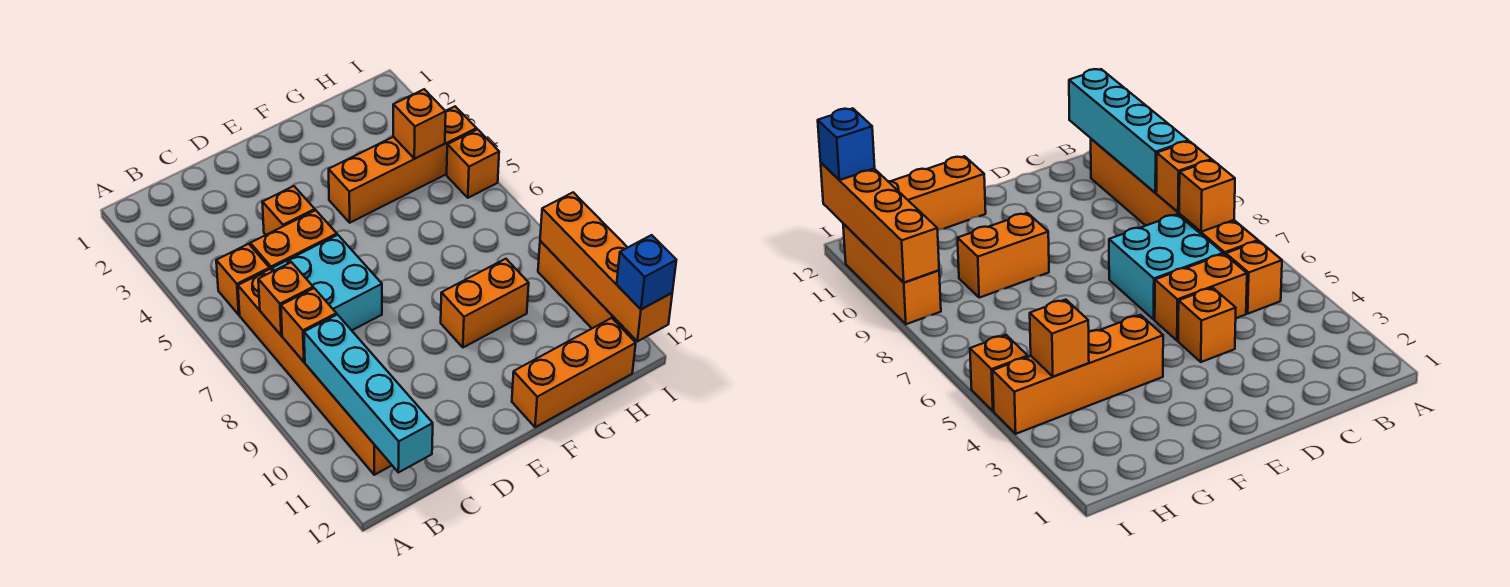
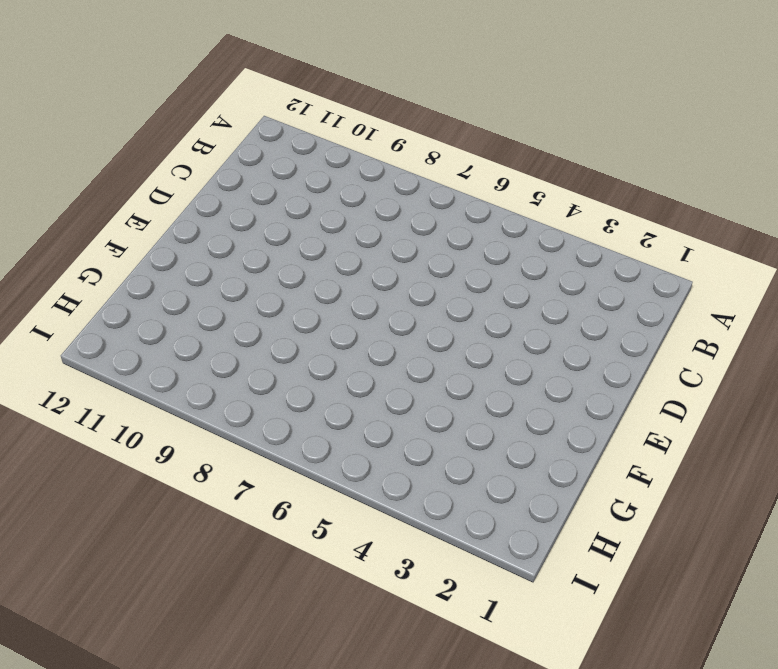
none -> orange 1x1 brick [216,244,270,315]
none -> orange 1x6 brick [238,269,392,475]
none -> orange 1x2 brick [250,210,337,270]

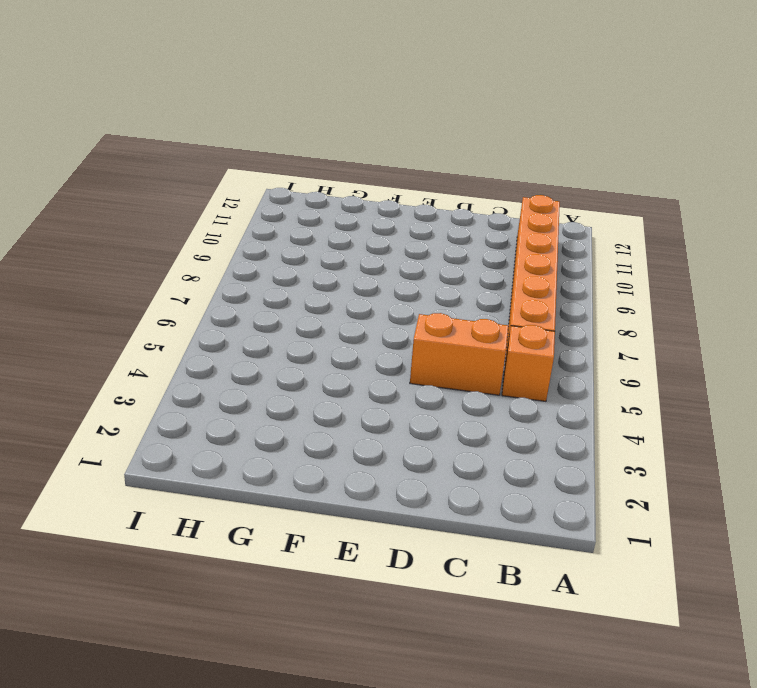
none -> cyan 2x2 brick [272,235,382,330]
none -> orange 1x1 brick [262,186,315,235]
none -> orange 1x4 brick [329,107,477,223]

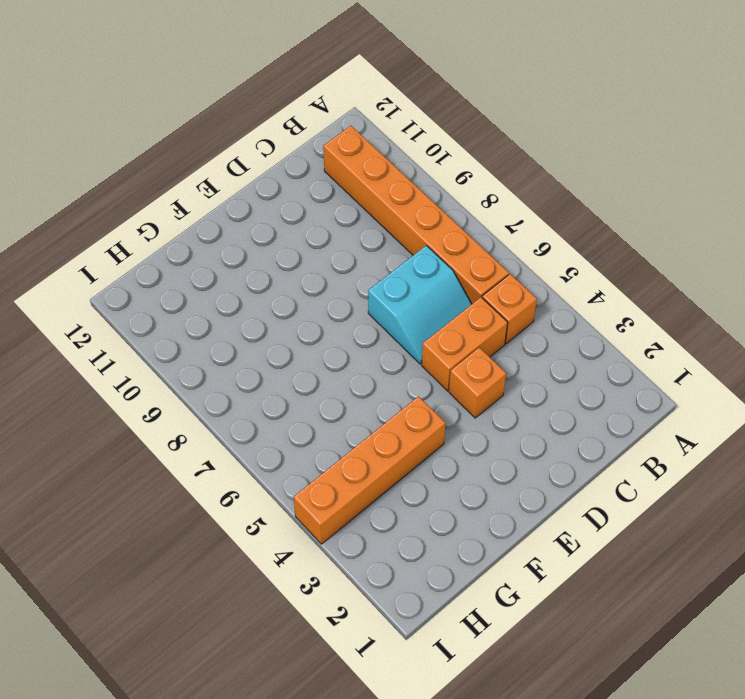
cyan 2x2 slope [368,245,472,364] -> cyan 2x2 brick [272,235,382,330]
none -> orange 1x2 brick [441,259,529,347]
none -> orange 1x3 brick [512,318,636,427]
none -> orange 1x1 brick [447,129,499,198]

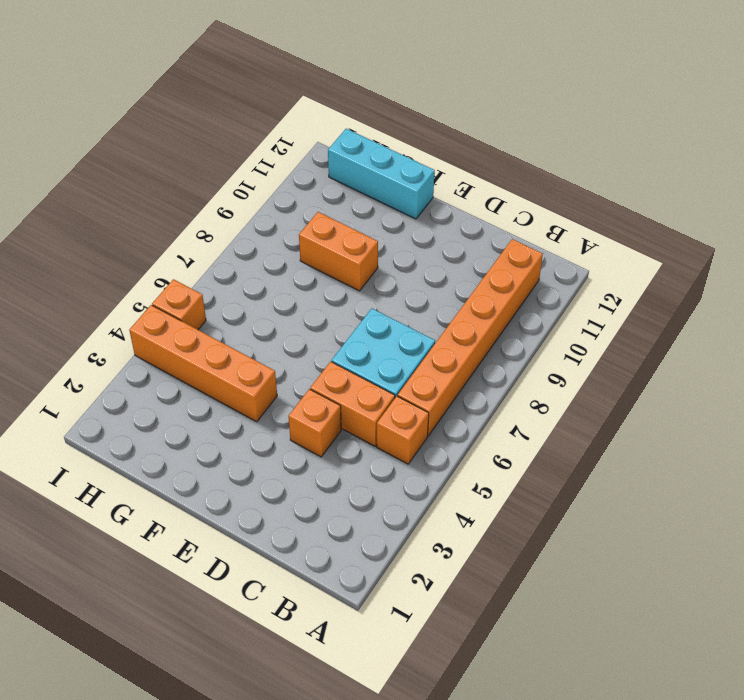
cyan 1x3 brick [328,129,435,219] -> orange 1x3 brick [512,318,636,427]
none -> orange 1x3 brick [538,241,631,336]
none -> orange 1x1 brick [258,262,313,335]
none -> orange 1x1 brick [281,288,336,362]

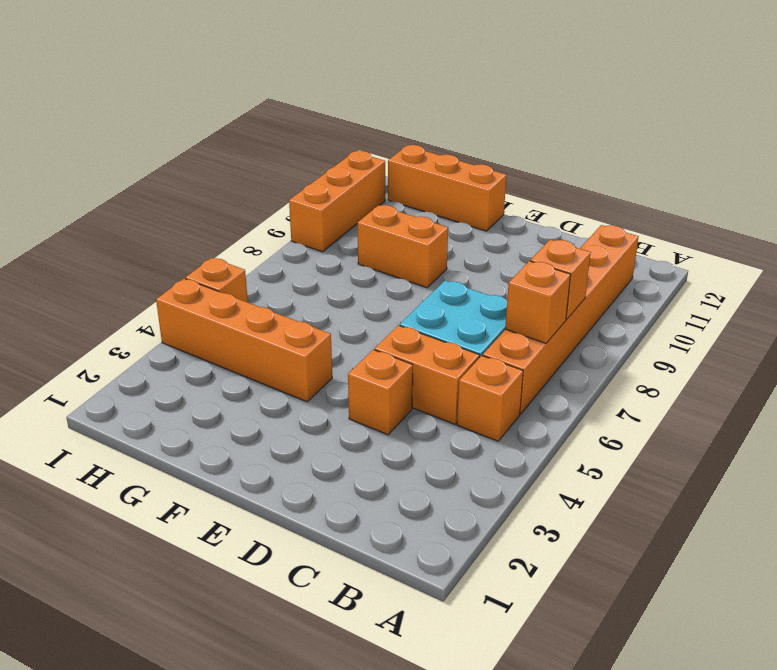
none -> cyan 1x4 brick [304,315,433,472]
none -> orange 1x1 brick [393,89,446,159]
none -> orange 1x4 brick [540,192,672,341]

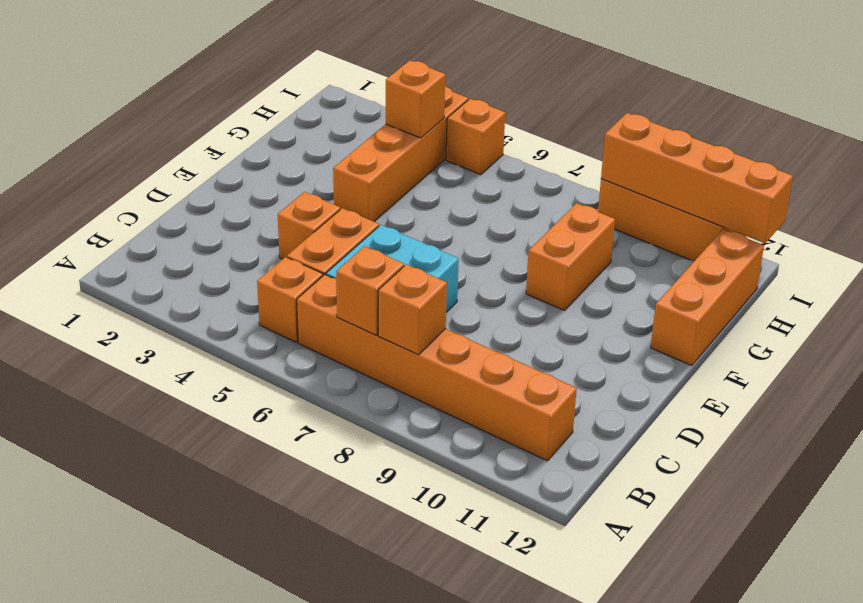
none -> cyan 1x4 brick [304,315,433,472]
none -> blue 1x1 brick [617,235,676,309]

